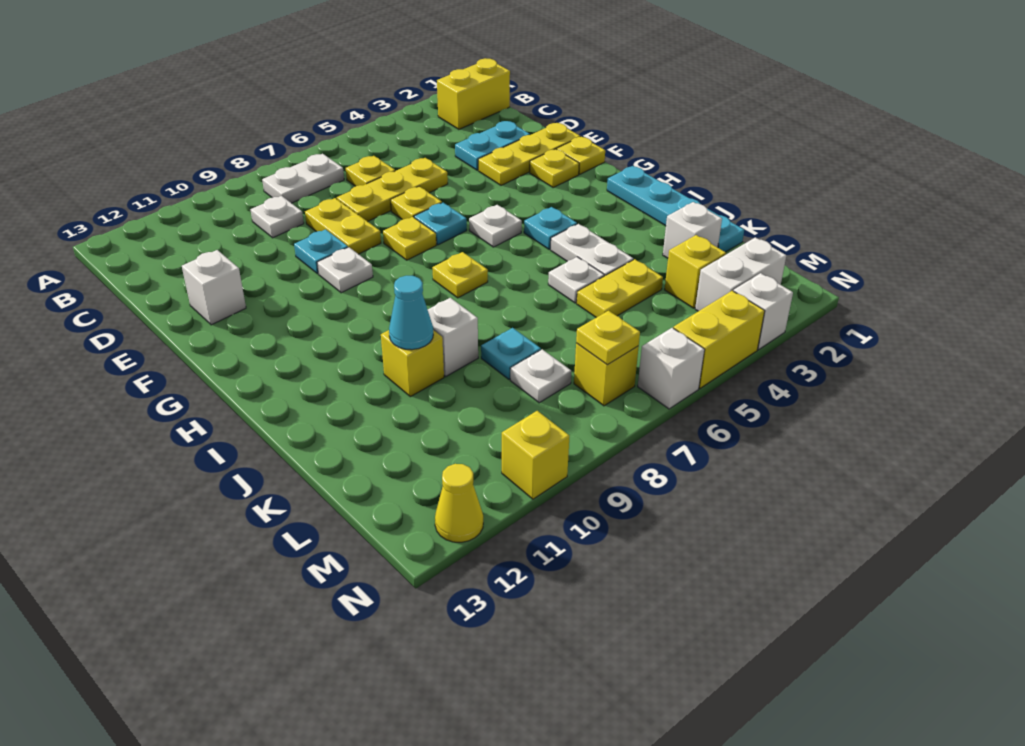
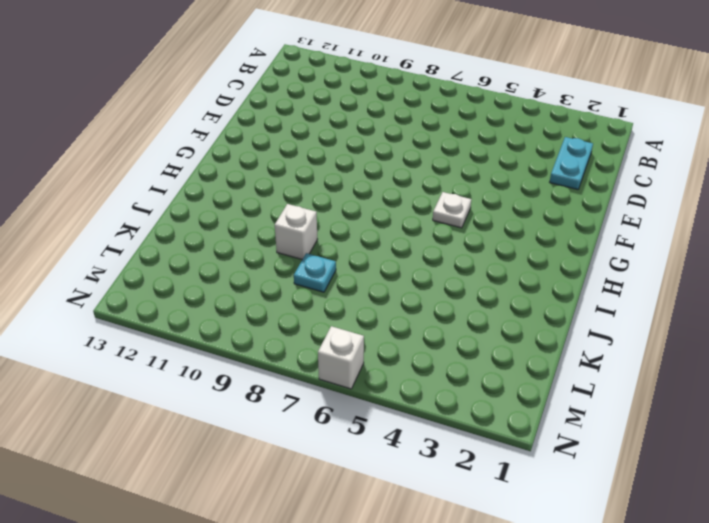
cyan 1x2 plate [550,137,593,189] -> cyan 1x2 plate turned to [455,121,530,170]
none -> yellow 1x2 brick [437,58,510,129]
none -> white 1x2 plate [262,154,344,203]
none -> yellow 1x1 plate [346,156,395,186]
none -> white 1x1 plate [251,196,304,238]

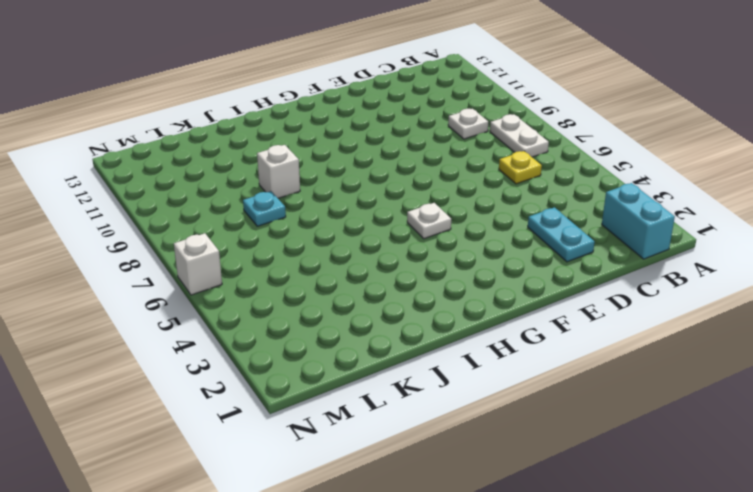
cyan 1x2 brick [602,183,675,259] -> yellow 1x2 brick [437,58,510,129]
none -> yellow 1x3 plate [337,158,448,222]
none -> yellow 1x2 plate [305,198,381,254]
none -> yellow 1x3 plate [478,123,580,185]
none -> yellow 1x1 plate [391,186,442,220]

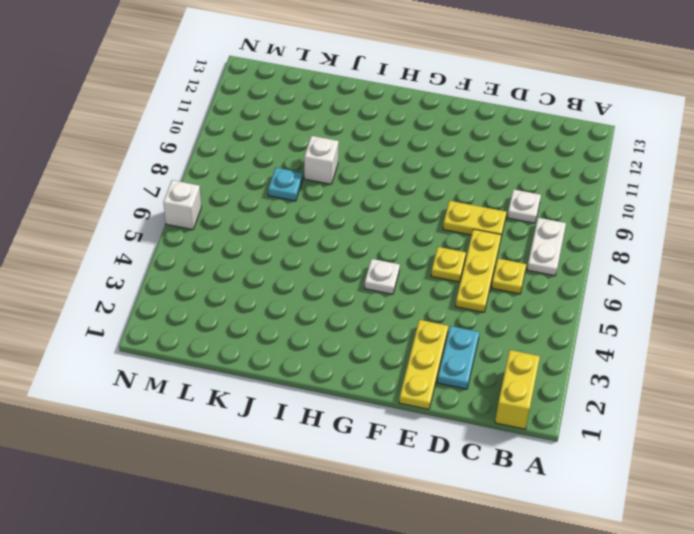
none -> cyan 1x1 plate [294,229,348,274]
none -> white 1x1 brick [182,250,246,325]
none -> yellow 1x1 plate [557,137,605,174]
none -> yellow 1x1 plate [530,149,579,187]

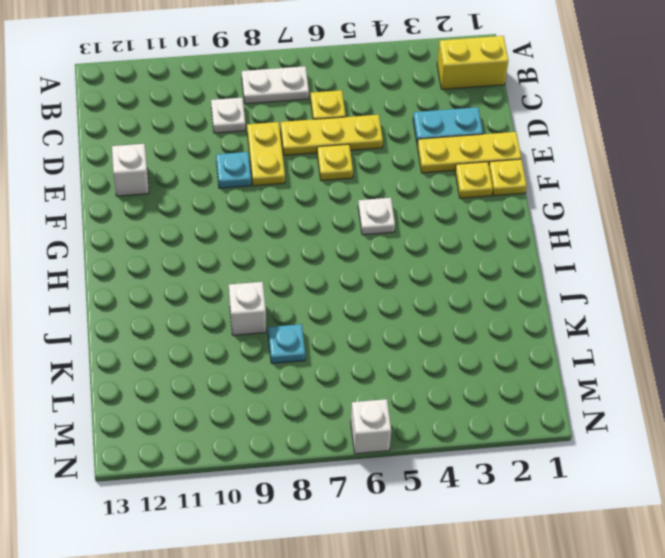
none -> cyan 1x1 plate [414,203,467,245]
none -> yellow 1x1 plate [383,217,436,260]
none -> white 1x1 plate [317,247,373,293]
none -> cyan 1x4 plate [607,166,744,252]

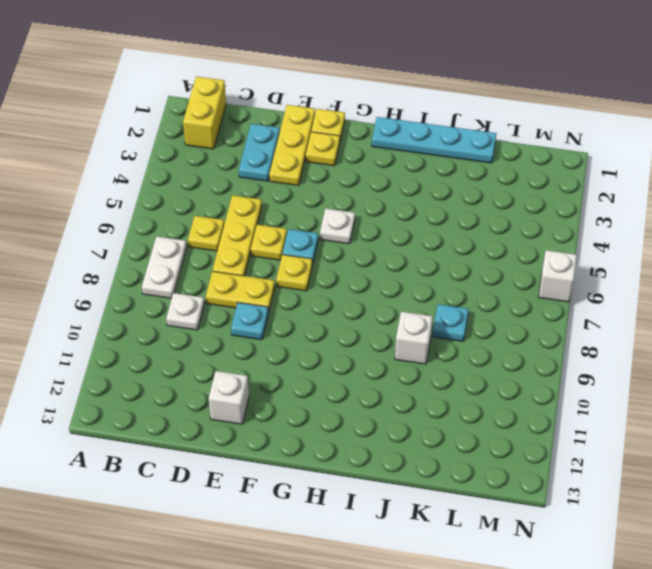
none -> white 1x1 plate [317,247,373,293]
none -> cyan 1x1 plate [524,207,577,249]
none -> yellow 1x1 plate [432,252,488,298]
none -> white 1x2 plate [551,224,633,276]

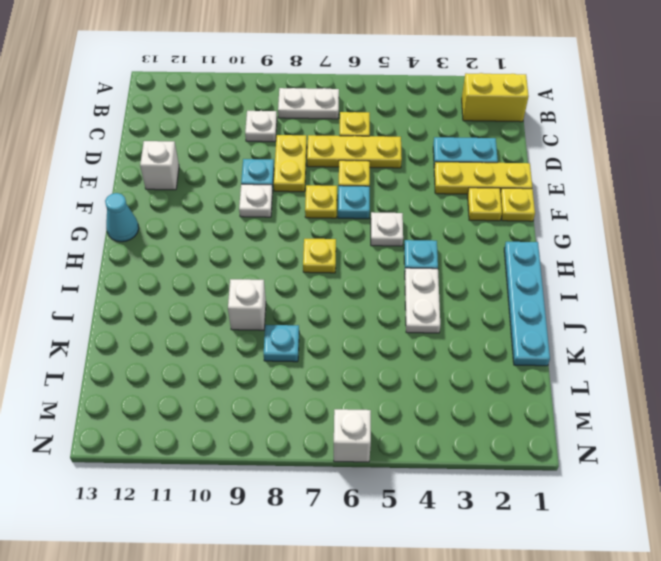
cyan 1x1 cone [105,193,139,242] -> cyan 1x1 cone moved to [389,276,433,350]
none -> white 1x1 plate [548,257,604,303]
none -> yellow 1x1 brick [381,330,444,397]
none -> white 1x1 brick [663,202,722,258]
none -> yellow 1x2 plate [577,259,663,318]

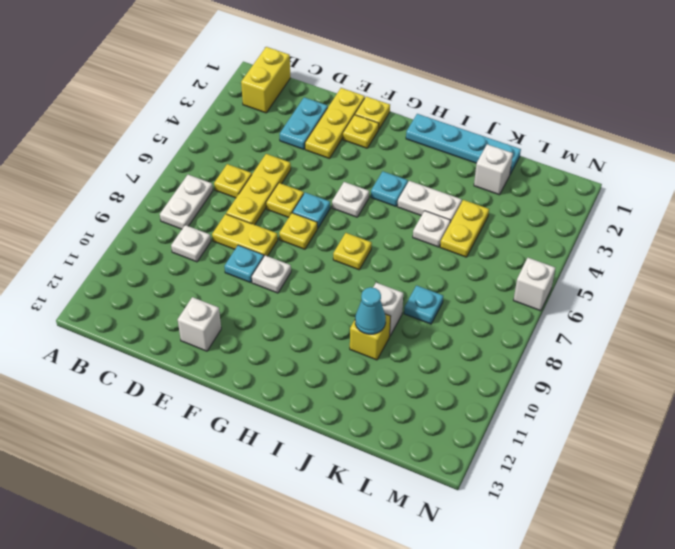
none -> yellow 1x1 brick [665,235,726,308]
none -> white 1x1 plate [510,349,571,403]
none -> white 1x2 brick [695,237,786,311]
none -> yellow 1x1 brick [574,343,639,406]

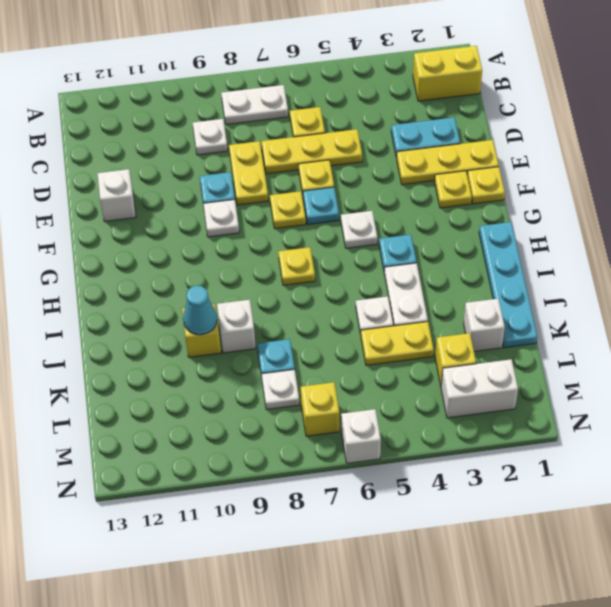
none -> white 1x1 brick [733,273,793,350]
none -> yellow 1x2 brick [673,291,765,388]
none -> yellow 1x1 brick [502,411,569,499]
none -> yellow 1x1 cone [435,464,483,542]

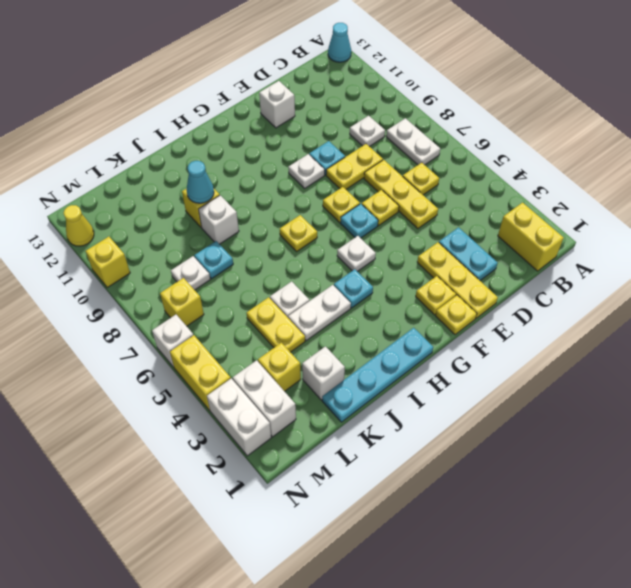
cyan 1x1 cone [328,23,351,62] -> none
white 1x2 brick [207,378,271,456] -> white 1x1 brick [733,273,793,350]
none -> yellow 1x1 plate [576,311,640,365]

